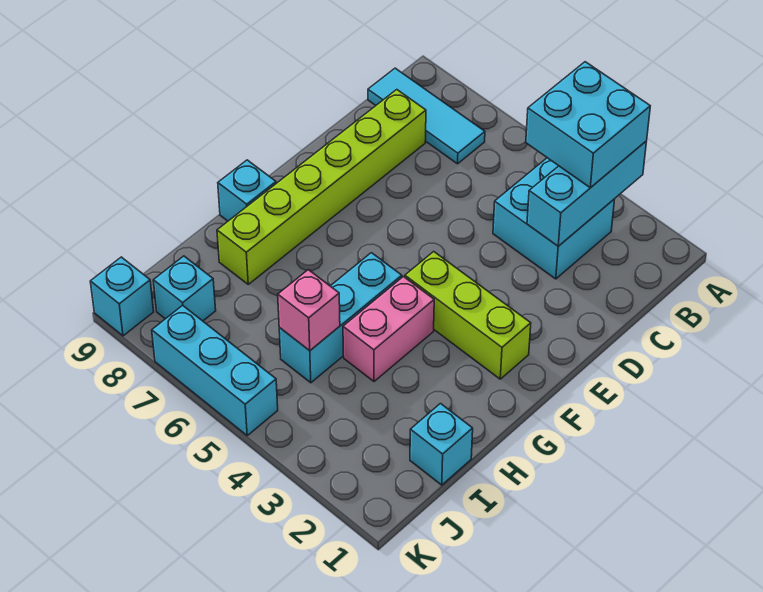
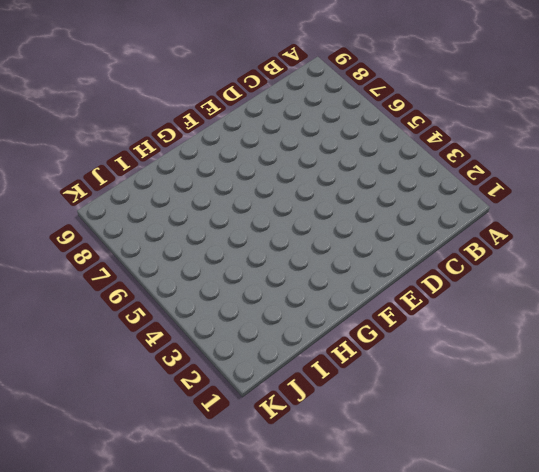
none -> cyan 2x2 brick [493,158,615,279]
none -> cyan 1x3 tile [368,68,485,164]
none -> lime 1x6 brick [217,90,426,284]

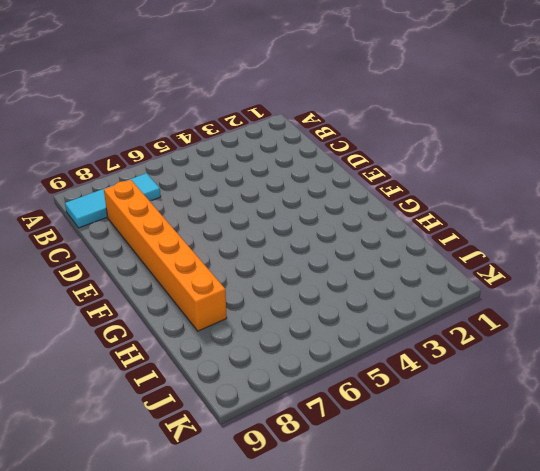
orange 1x6 brick [104,180,227,331] -> lime 1x6 brick [217,90,426,284]
none -> cyan 2x2 brick [493,158,615,279]
none -> lime 1x3 brick [405,252,531,379]
none -> pink 1x2 brick [343,277,434,381]

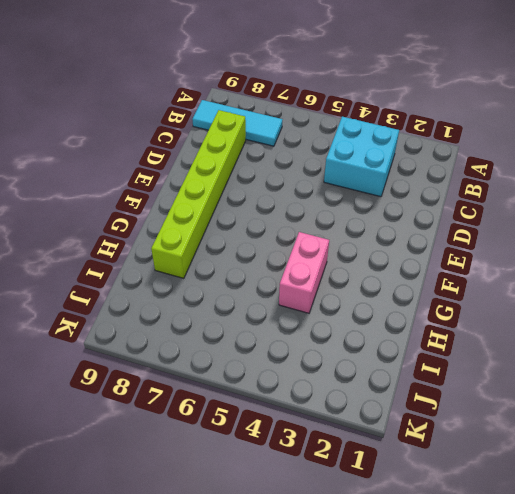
none -> lime 1x3 brick [405,252,531,379]
none -> cyan 1x3 brick [279,253,402,383]
none -> cyan 1x1 brick [218,160,276,221]

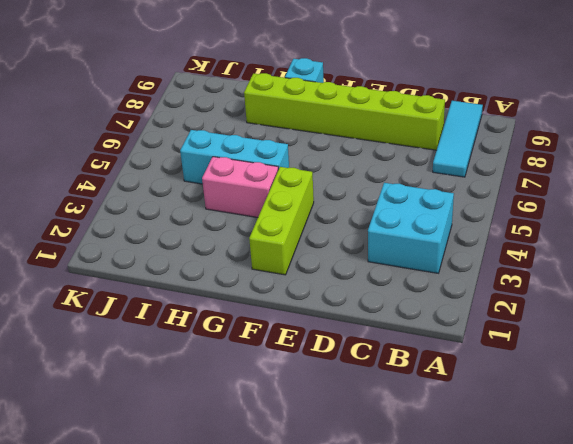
none -> cyan 1x1 brick [410,404,473,485]
none -> cyan 1x1 brick [153,256,216,321]
none -> cyan 1x3 brick [152,305,278,435]

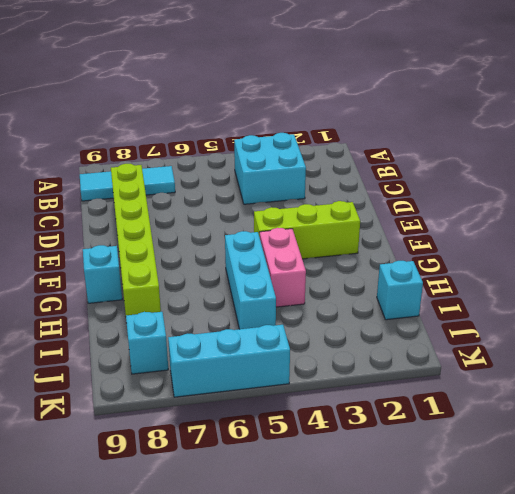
none -> cyan 1x1 brick [90,257,154,336]
none -> cyan 1x3 brick [527,141,647,246]
none -> pink 1x1 brick [278,270,340,351]

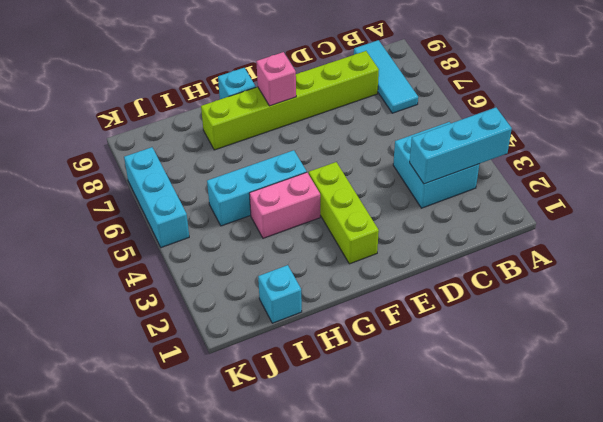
pink 1x1 brick [256,52,296,106] -> pink 1x1 brick moved to [278,270,340,351]
none -> cyan 1x1 brick [153,256,216,321]
none -> cyan 1x1 brick [90,257,154,336]
none -> cyan 2x2 brick [526,62,650,188]

